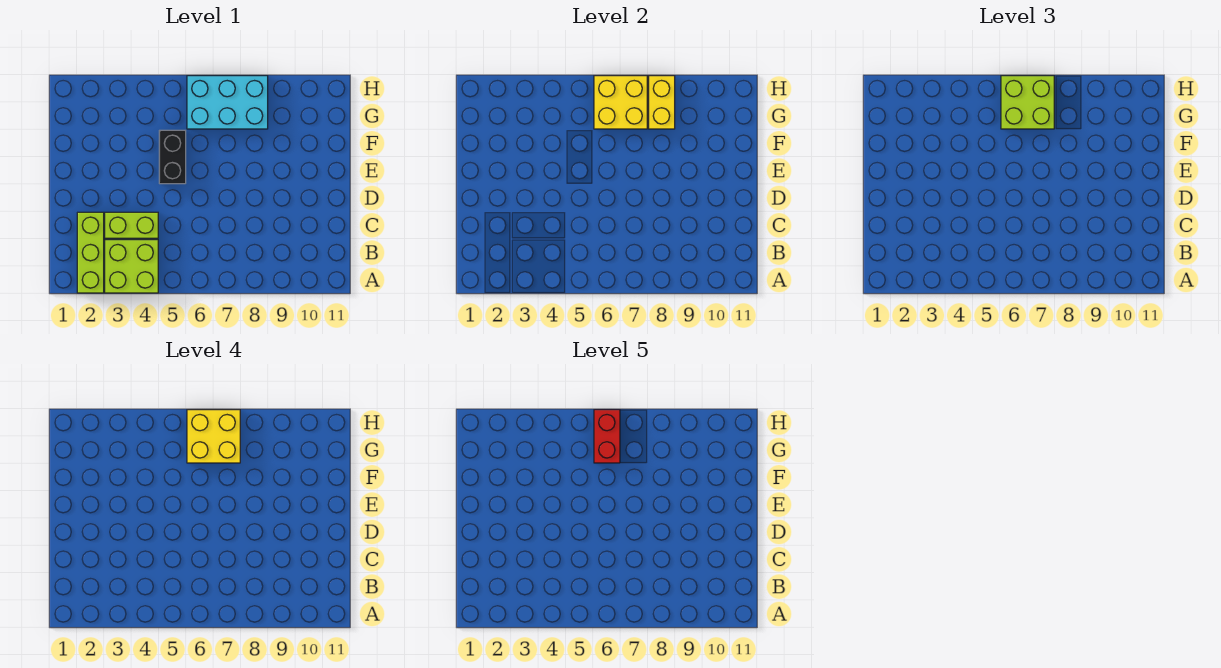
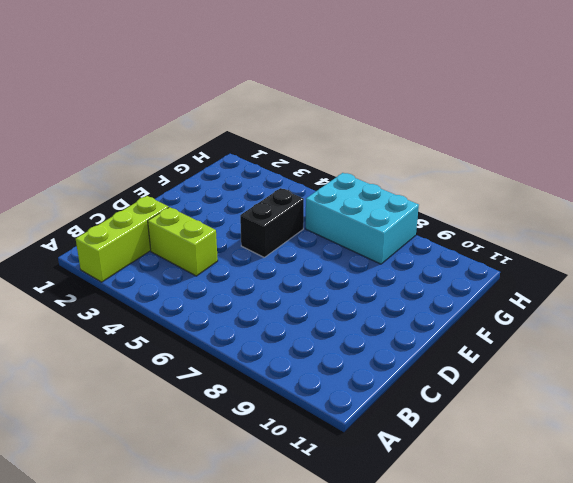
none -> lime 2x2 brick [105,240,158,293]
none -> yellow 2x2 brick [594,76,647,129]

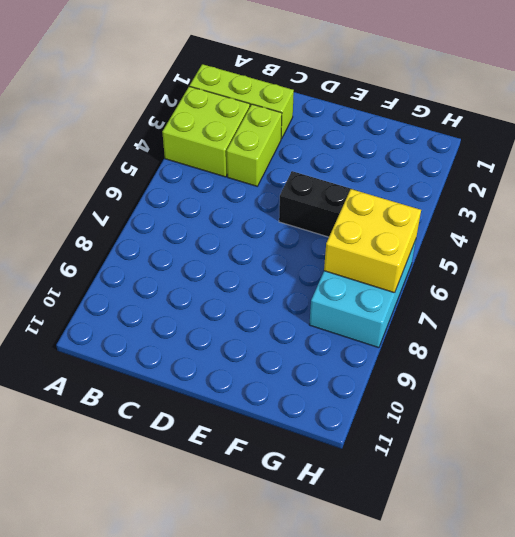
none -> yellow 1x2 brick [649,76,675,129]
none -> lime 2x2 brick [1001,76,1054,129]

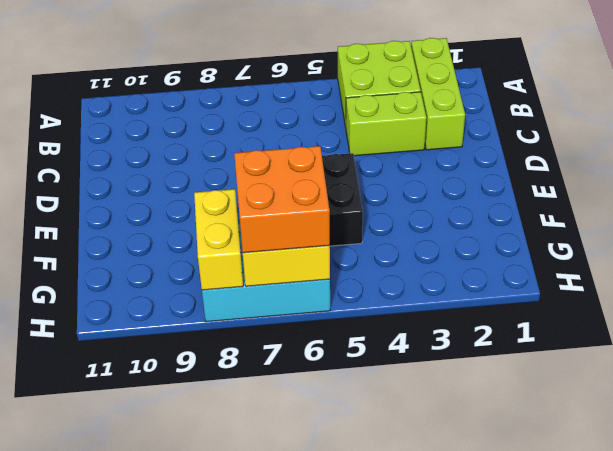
orange 2x2 brick [234,146,330,253] -> lime 2x2 brick [1001,76,1054,129]
none -> yellow 2x2 brick [187,410,240,463]
none -> red 1x2 brick [594,410,620,463]

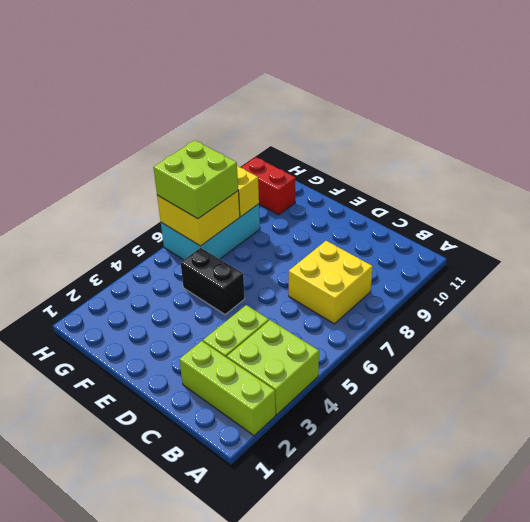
yellow 2x2 brick [289,241,373,324] -> yellow 2x2 brick moved to [187,410,240,463]
red 1x2 brick [241,157,295,215] -> red 1x2 brick moved to [594,410,620,463]

